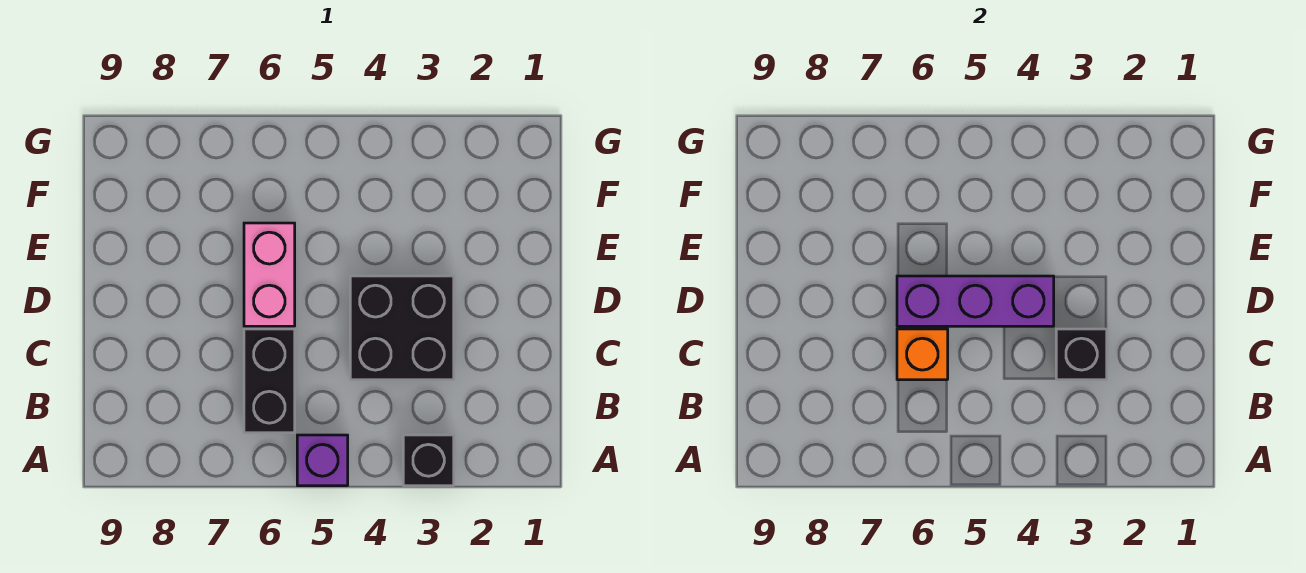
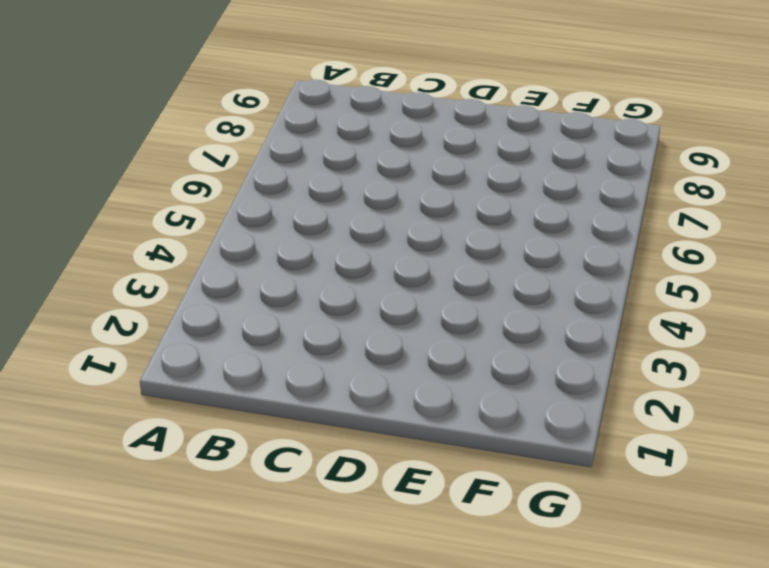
none -> black 1x1 brick [403,435,454,486]
none -> purple 1x1 brick [297,435,348,486]

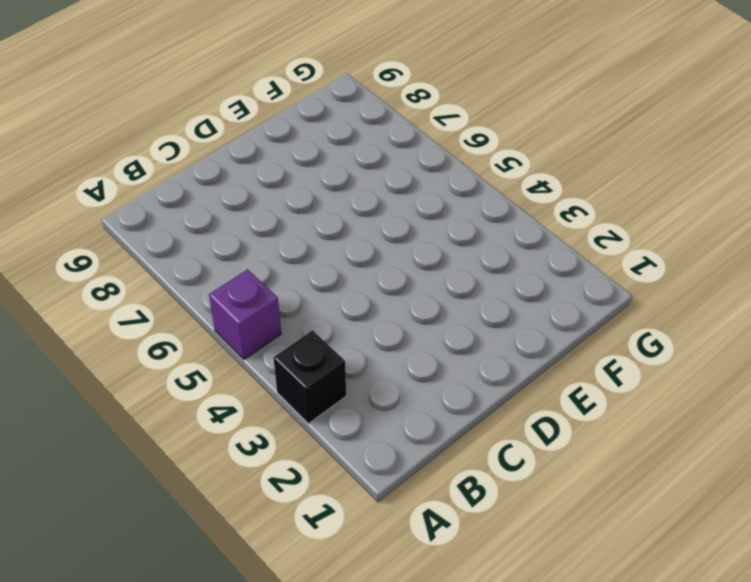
none -> black 1x2 brick [244,329,295,433]
none -> black 2x2 brick [350,276,454,380]

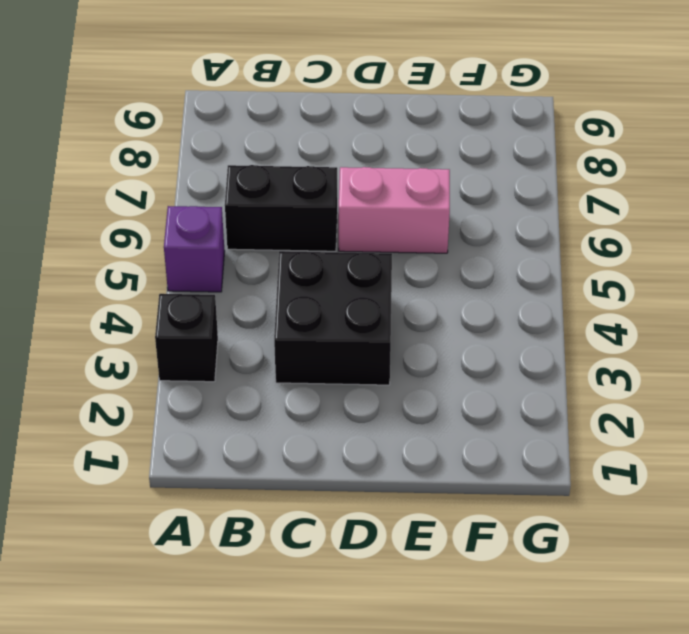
none -> black 1x1 brick [1056,329,1107,380]
none -> orange 1x1 brick [897,329,948,380]

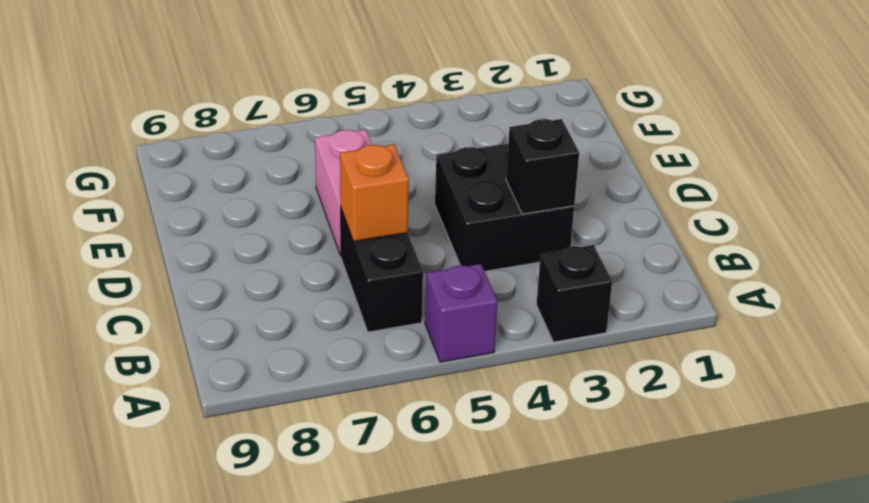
none -> purple 1x3 brick [897,276,1054,326]

